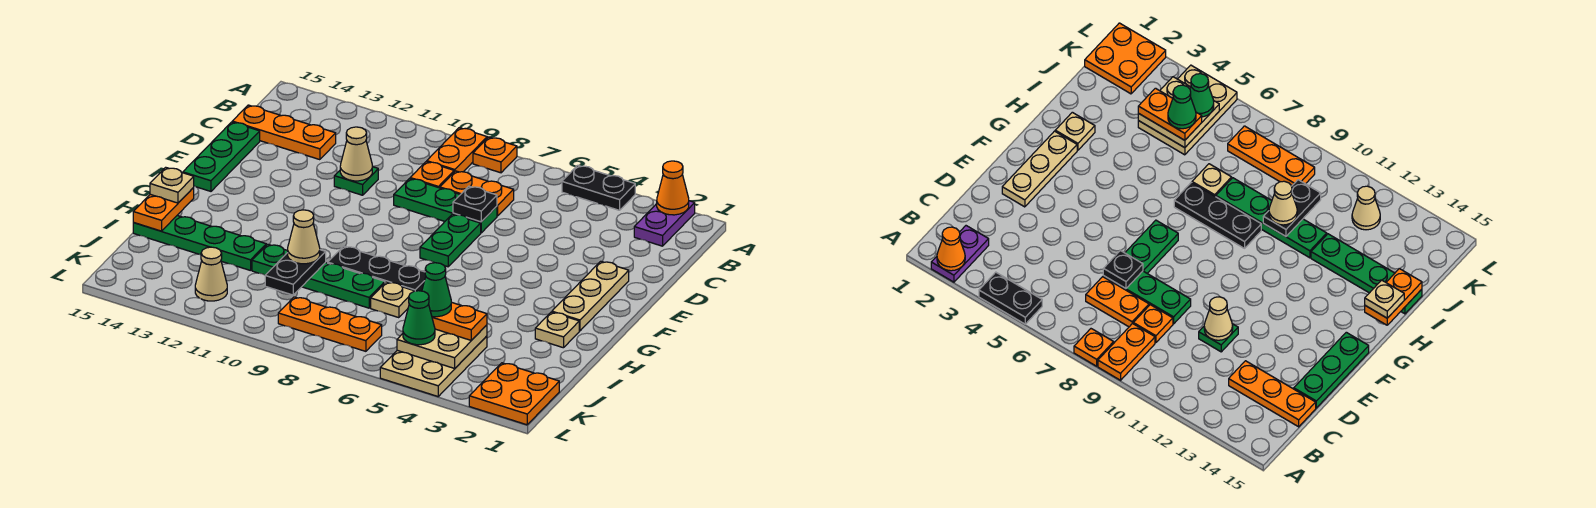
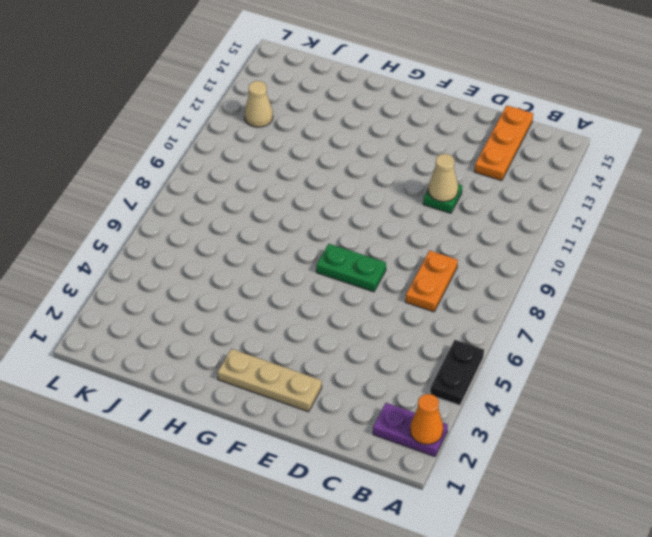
none -> orange 1x1 plate [473,137,517,173]
none -> orange 1x2 plate [427,128,487,172]
none -> orange 1x1 plate [410,162,454,188]
none -> green 1x3 plate [394,179,497,233]

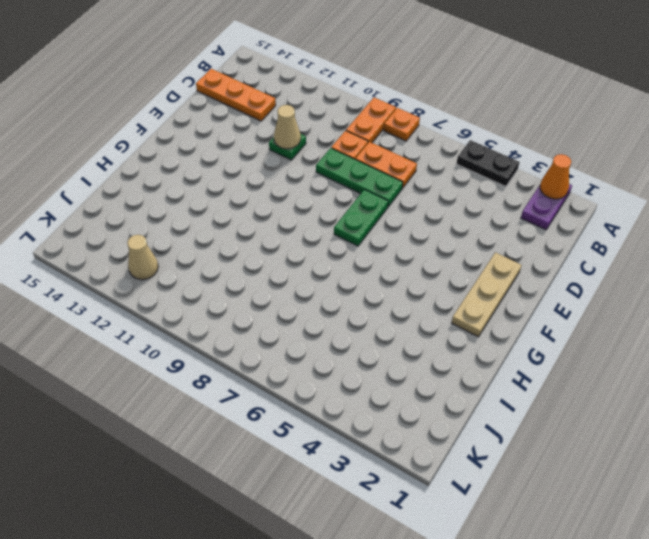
none -> green 1x3 plate [183,122,260,191]
none -> tan 1x1 plate [535,312,579,348]
none -> black 1x3 plate [328,246,426,291]
none -> tan 1x1 plate [371,282,414,318]

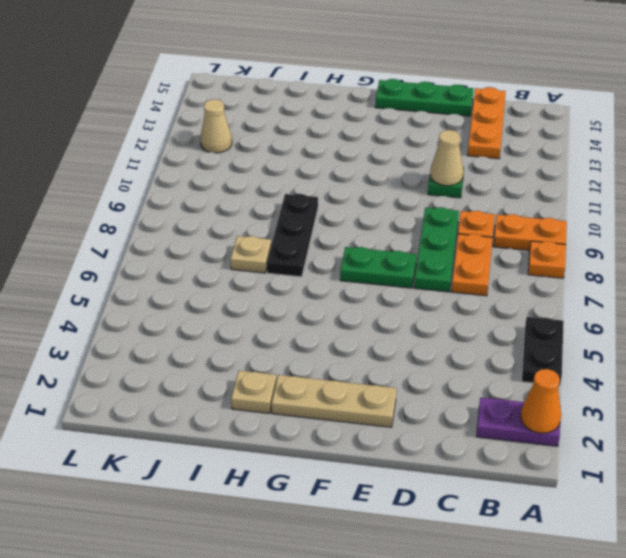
none -> green 1x4 plate [252,244,385,308]
none -> green 1x4 plate [133,216,266,271]
none -> tan 2x3 plate [380,336,487,396]
none -> orange 2x2 plate [469,363,559,425]

